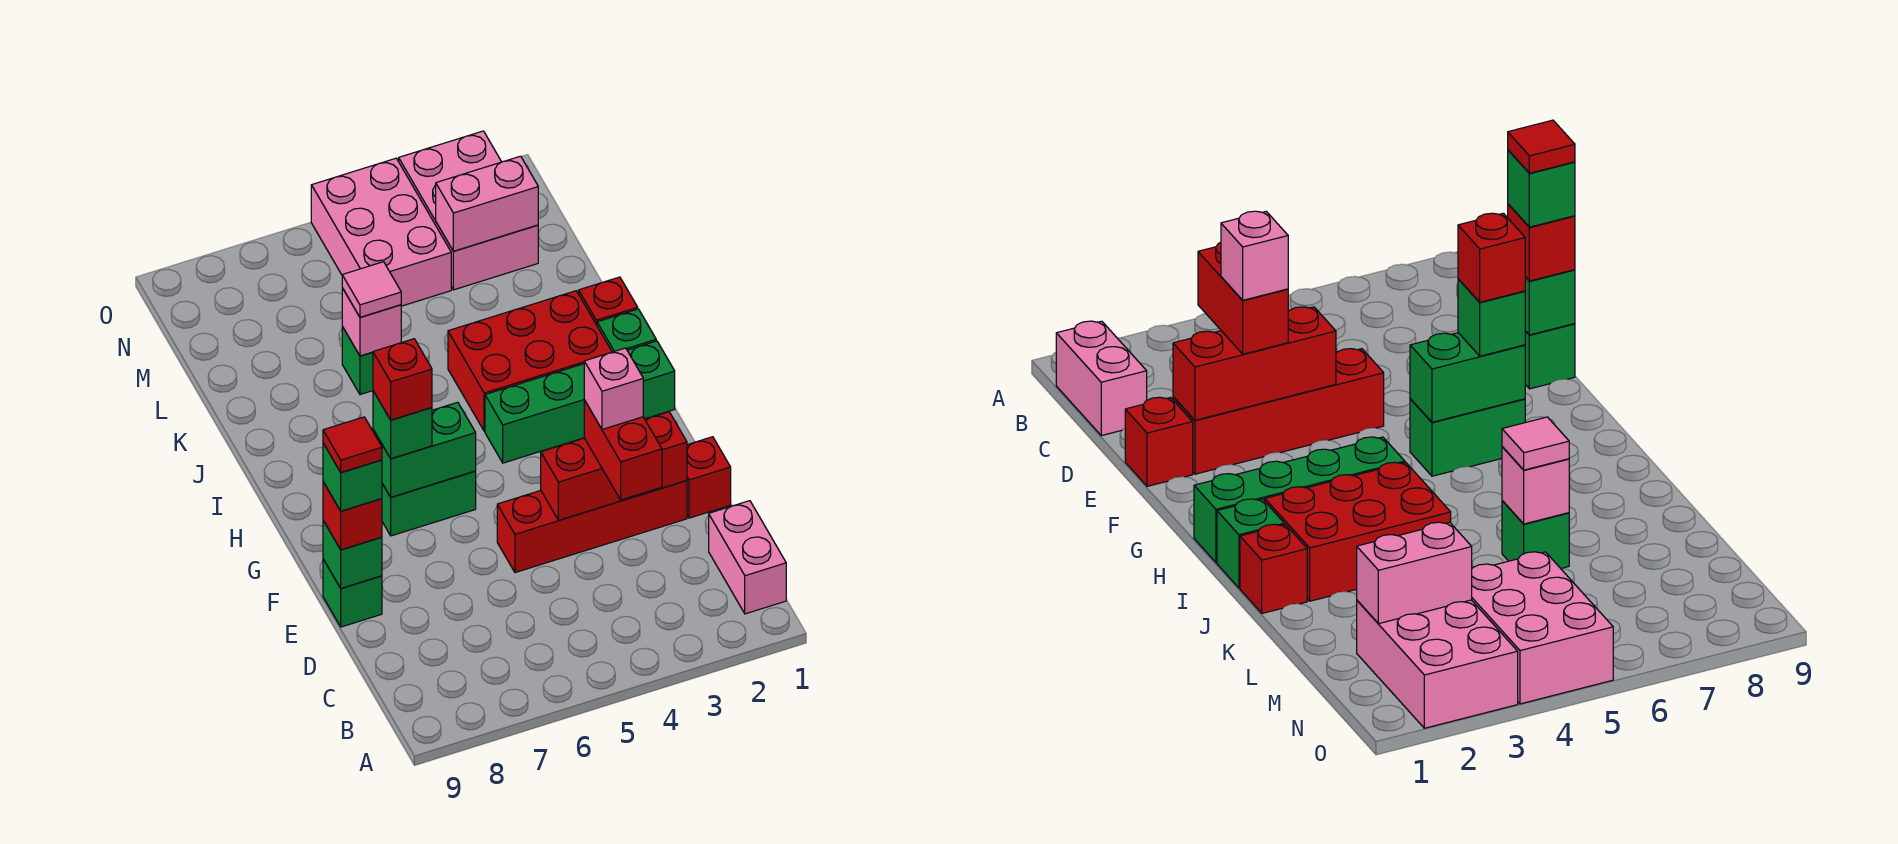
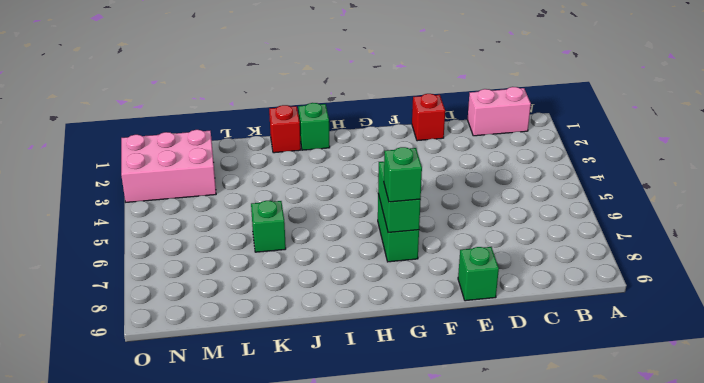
none -> red 1x4 brick [497,481,687,573]
none -> green 1x4 brick [485,341,675,463]
none -> red 2x3 brick [448,291,612,431]

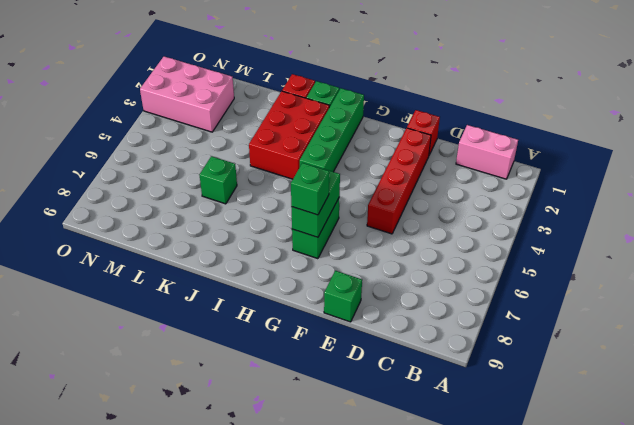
none -> pink 2x3 brick [311,158,451,306]
none -> red 1x3 brick [541,412,687,520]
none -> green 1x1 brick [323,521,382,588]

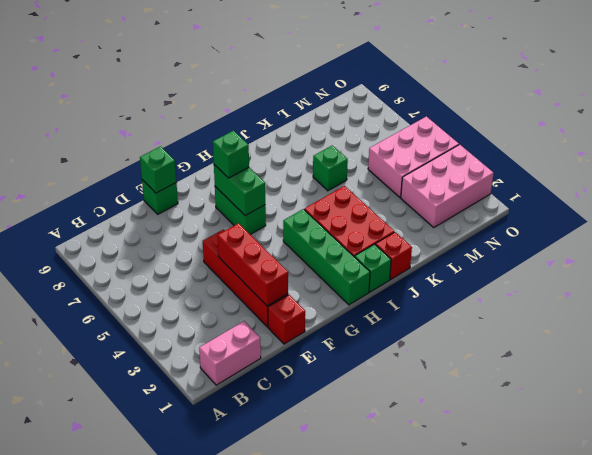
none -> pink 1x1 brick [342,288,401,356]
none -> pink 1x2 brick [436,156,538,251]
none -> red 1x2 brick [584,400,662,500]

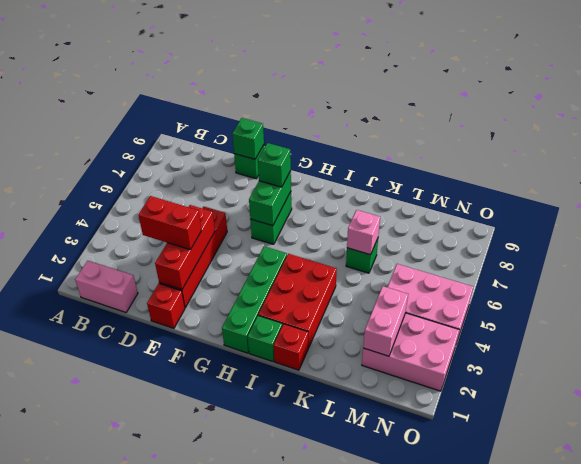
none -> red 1x1 brick [323,482,382,550]
none -> pink 1x1 tile [342,262,401,317]
none -> pink 1x1 brick [584,348,643,429]

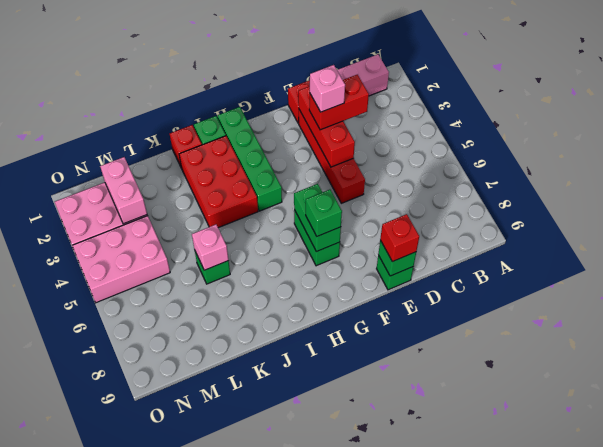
none -> pink 1x1 tile [342,262,401,317]
none -> green 1x1 brick [323,443,382,511]
none -> red 1x1 brick [373,339,432,420]

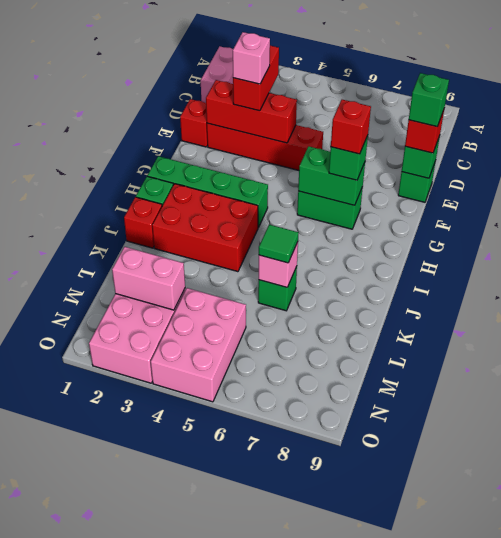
green 1x1 tile [259,224,298,263] -> pink 1x1 tile [342,262,401,317]
none -> red 1x1 tile [323,417,382,473]

